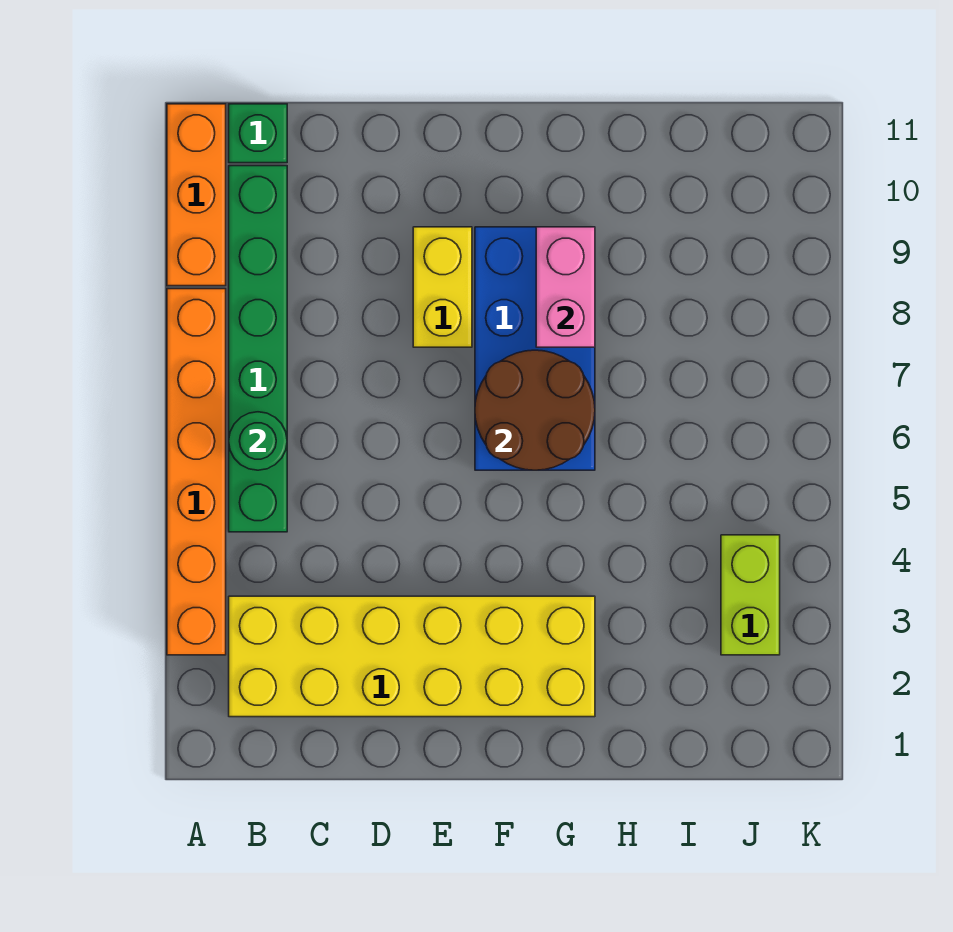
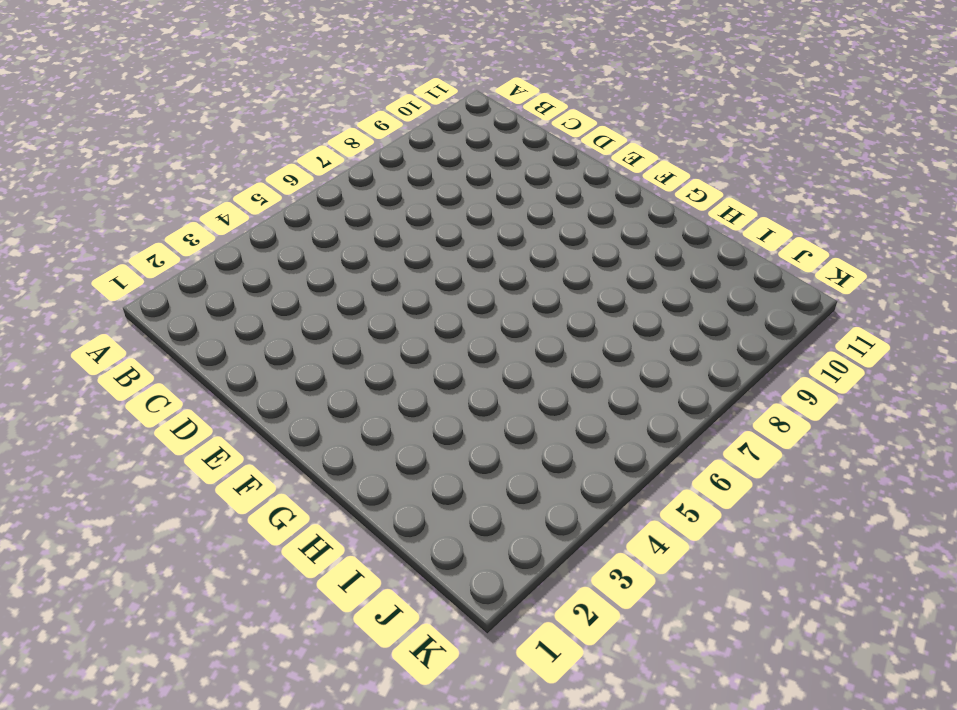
none -> orange 1x6 brick [167,289,226,655]
none -> orange 1x3 brick [167,104,226,286]

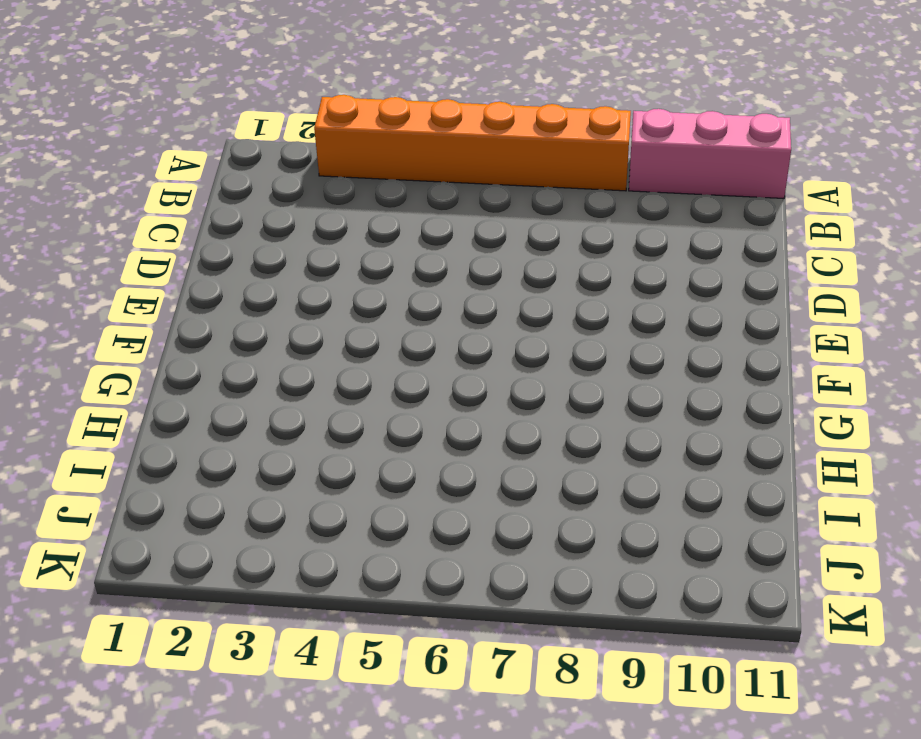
pink 1x3 brick [629,109,791,198] -> orange 1x3 brick [167,104,226,286]
none -> yellow 2x6 brick [229,596,595,717]
none -> green 1x6 brick [229,166,287,532]

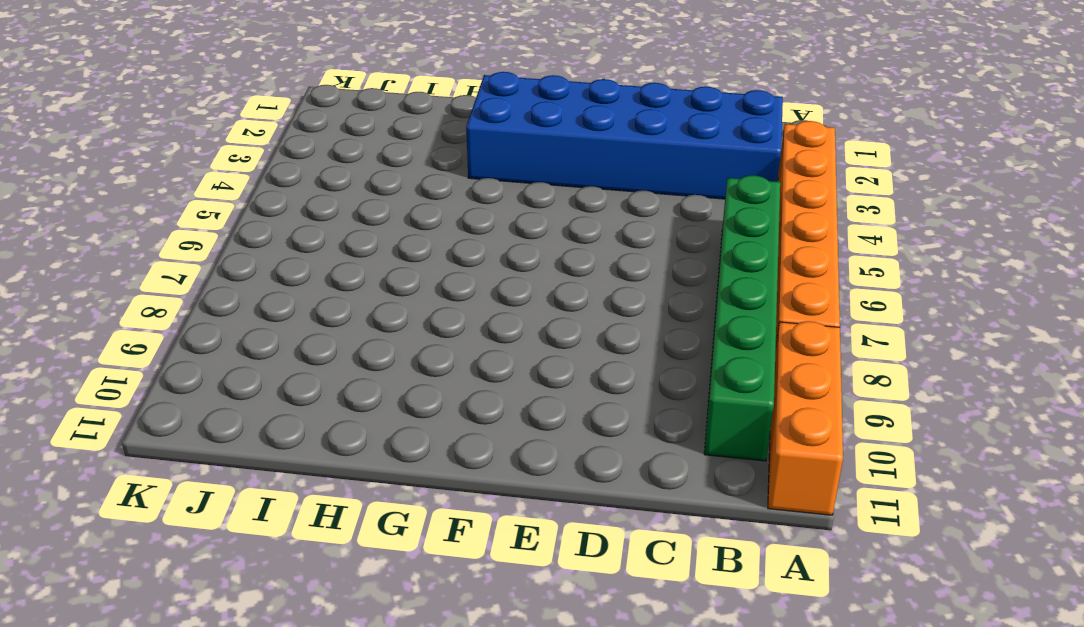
blue 2x6 brick [466,72,783,199] -> yellow 2x6 brick [229,596,595,717]
none -> green 1x1 brick [229,104,287,163]
none -> yellow 1x2 brick [413,227,472,347]

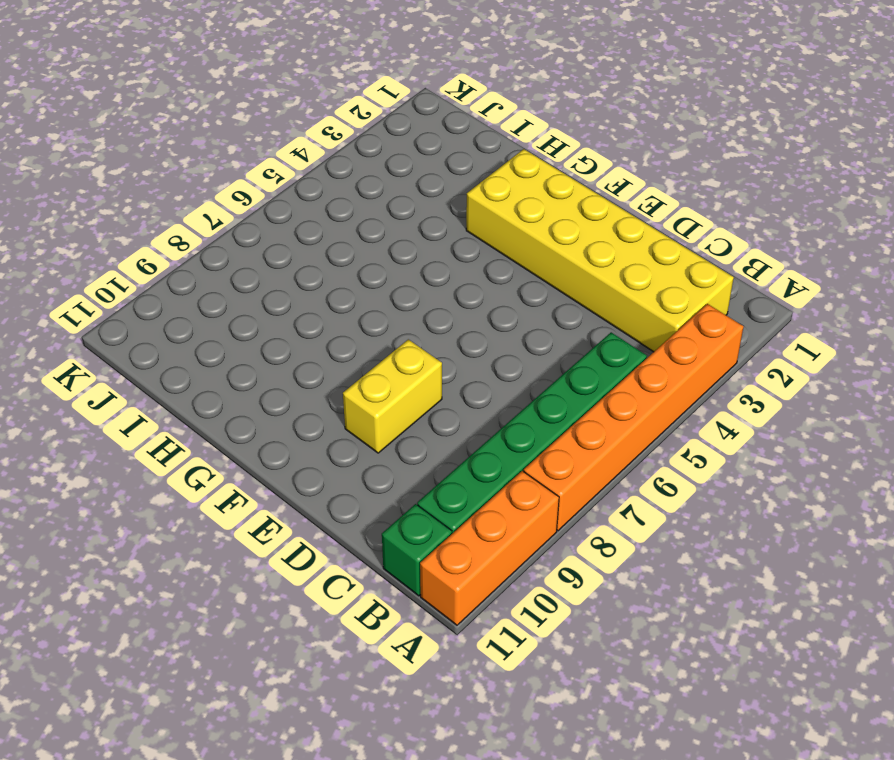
none -> blue 2x4 brick [475,227,595,470]
none -> lime 1x2 brick [721,535,780,655]

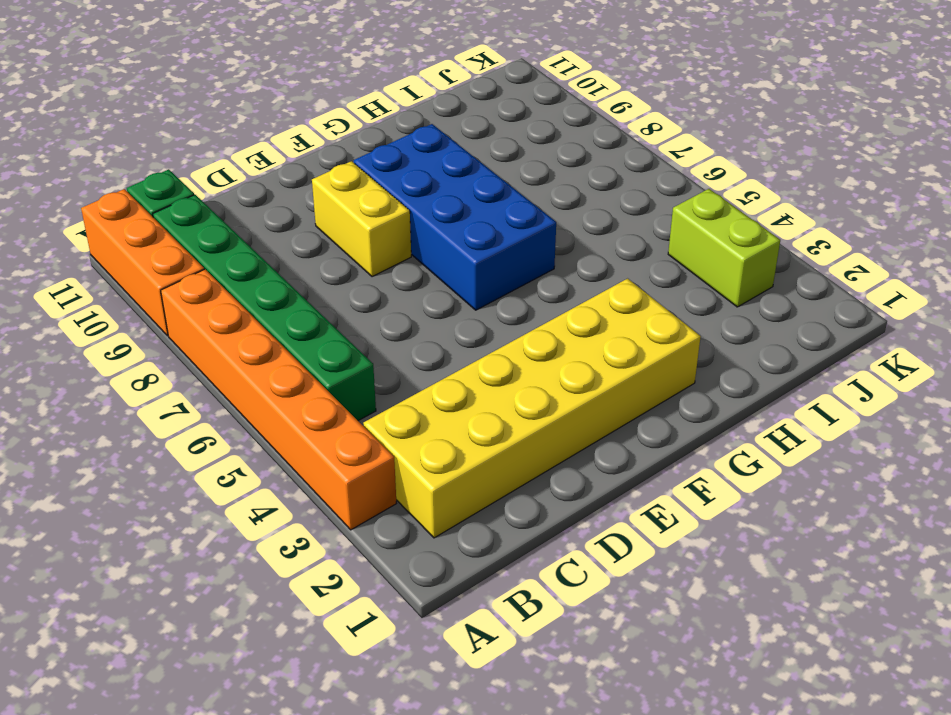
none -> green 1x1 round brick [229,412,287,470]
none -> brown 2x2 round brick [475,350,595,470]

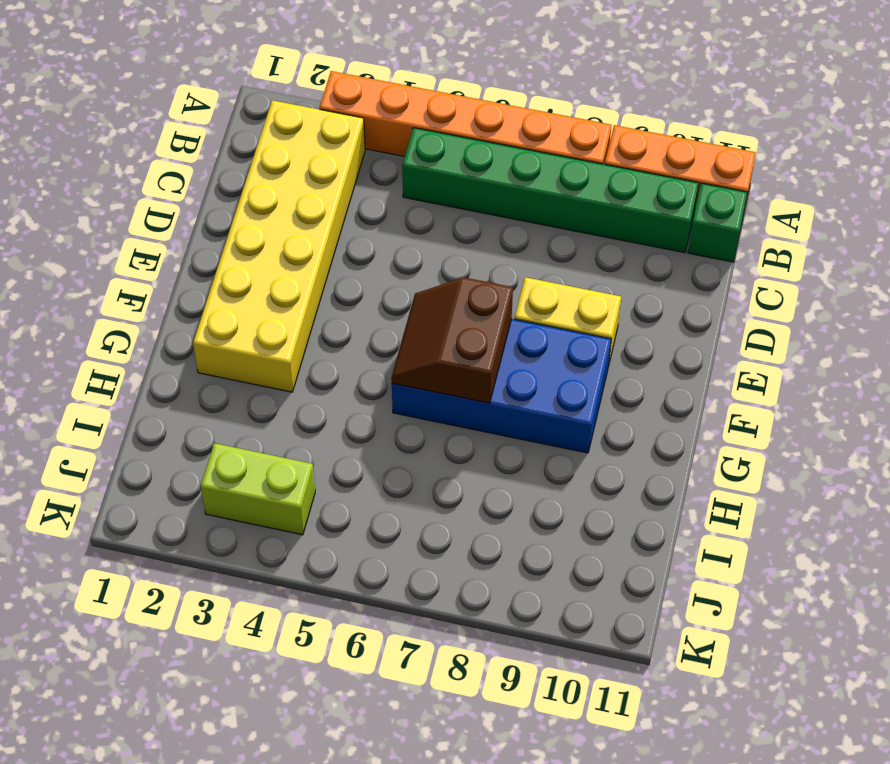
brown 2x2 slope [391,277,513,403] -> brown 2x2 round brick [475,350,595,470]
none -> green 1x1 round brick [229,412,287,470]
none -> pink 1x2 brick [536,227,595,347]

